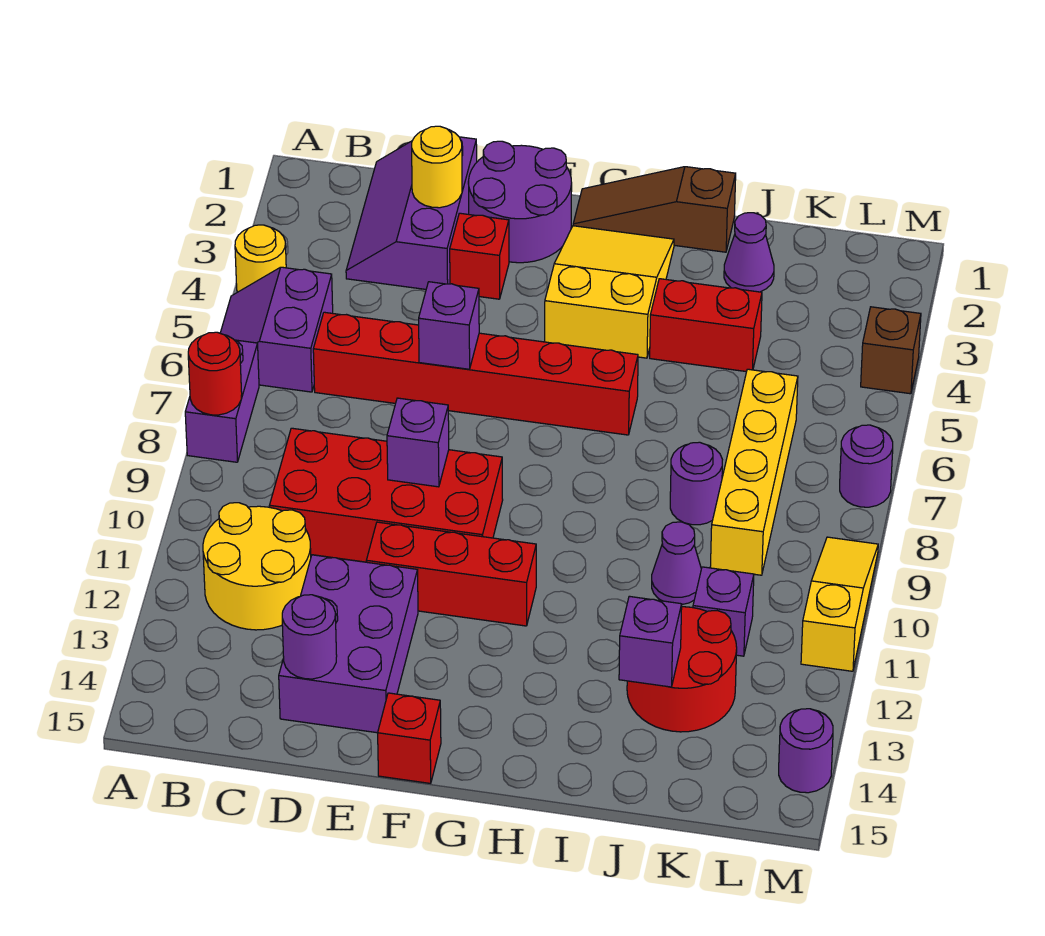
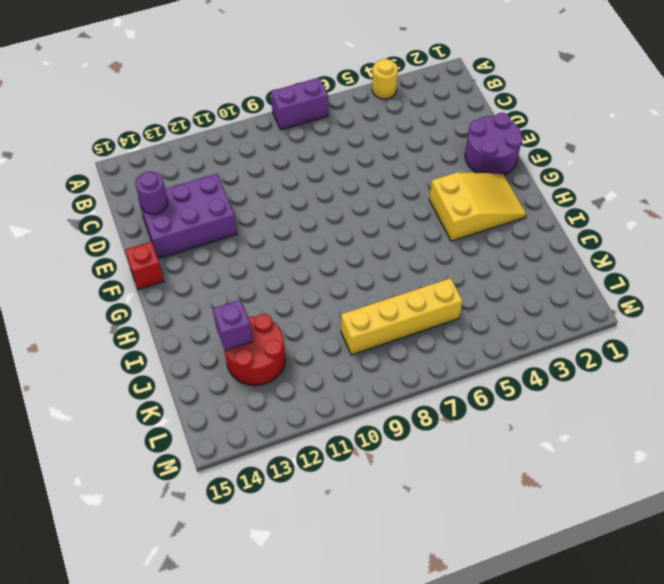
none -> purple 2x2 slope [220,267,333,392]
none -> yellow 2x2 round brick [203,503,311,630]
none -> purple 2x3 slope [346,137,477,289]
none -> red 1x6 brick [313,312,638,435]

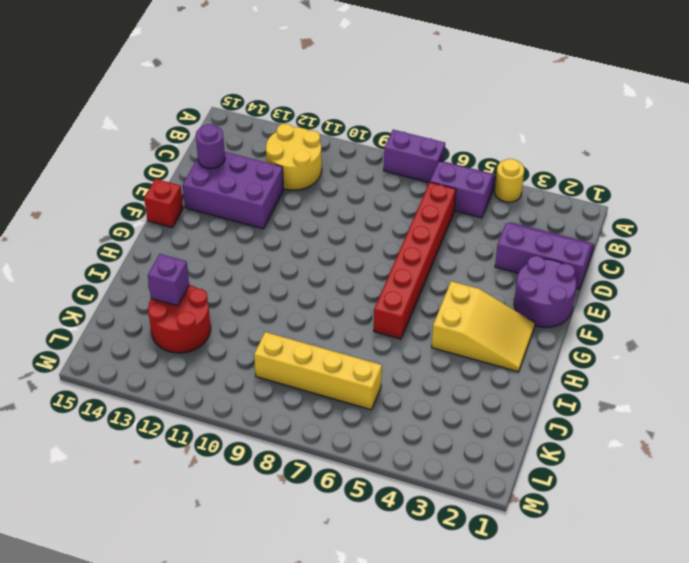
none -> red 2x4 brick [269,428,503,562]
none -> red 1x1 brick [450,213,509,299]
none -> red 1x3 brick [366,522,536,626]
none -> brown 1x3 slope [573,167,736,252]

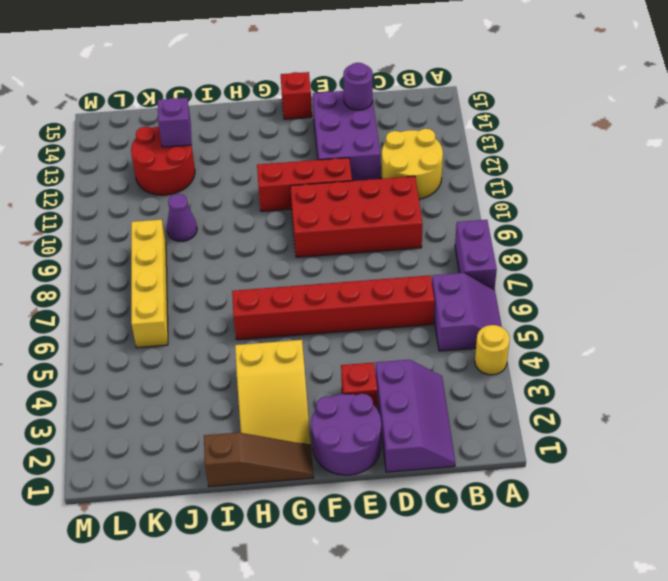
none -> red 1x2 brick [650,279,762,372]
none -> purple 1x1 cone [724,213,774,292]
none -> purple 1x1 round brick [670,442,722,525]
none -> purple 1x1 brick [693,567,754,656]

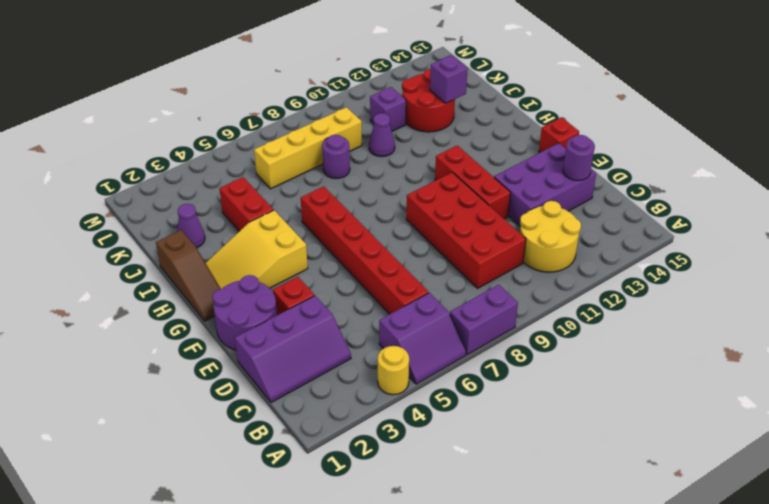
none -> brown 1x1 brick [861,307,921,394]
none -> purple 1x1 round brick [840,425,893,507]
none -> yellow 1x3 slope [801,537,878,671]
none -> purple 1x1 round brick [779,709,833,793]

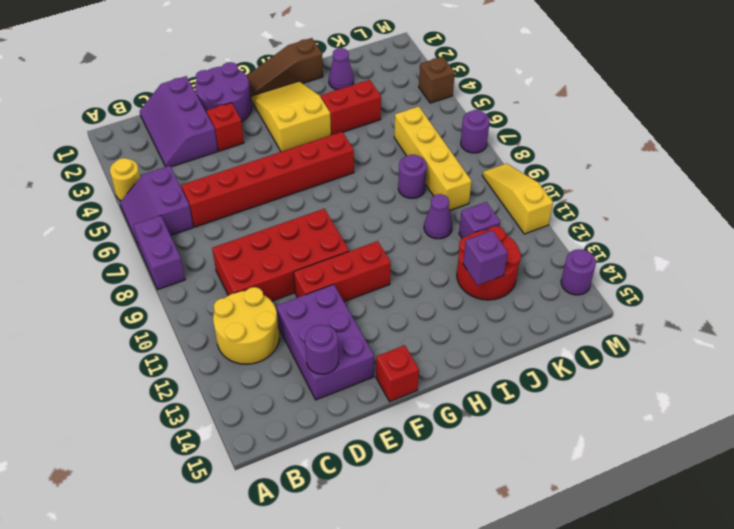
none -> red 1x1 round brick [188,332,242,415]
none -> yellow 1x1 round brick [412,126,462,208]
none -> purple 1x1 brick [419,282,479,369]
none -> purple 1x1 brick [387,398,449,487]

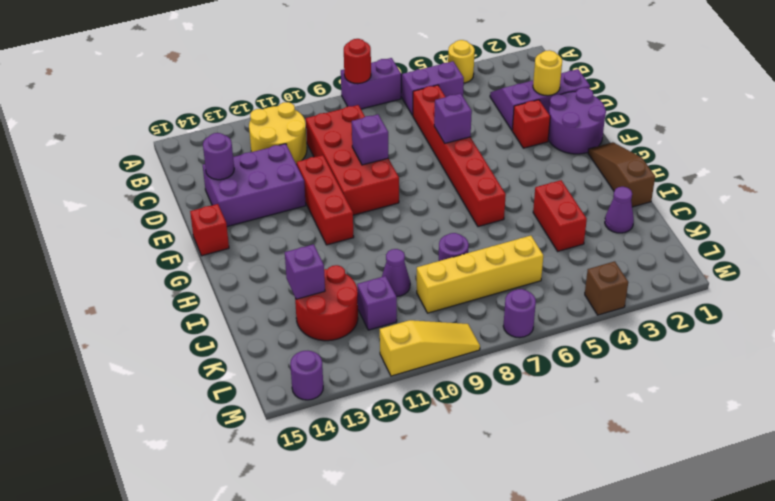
none -> yellow 2x3 slope [545,226,674,358]

